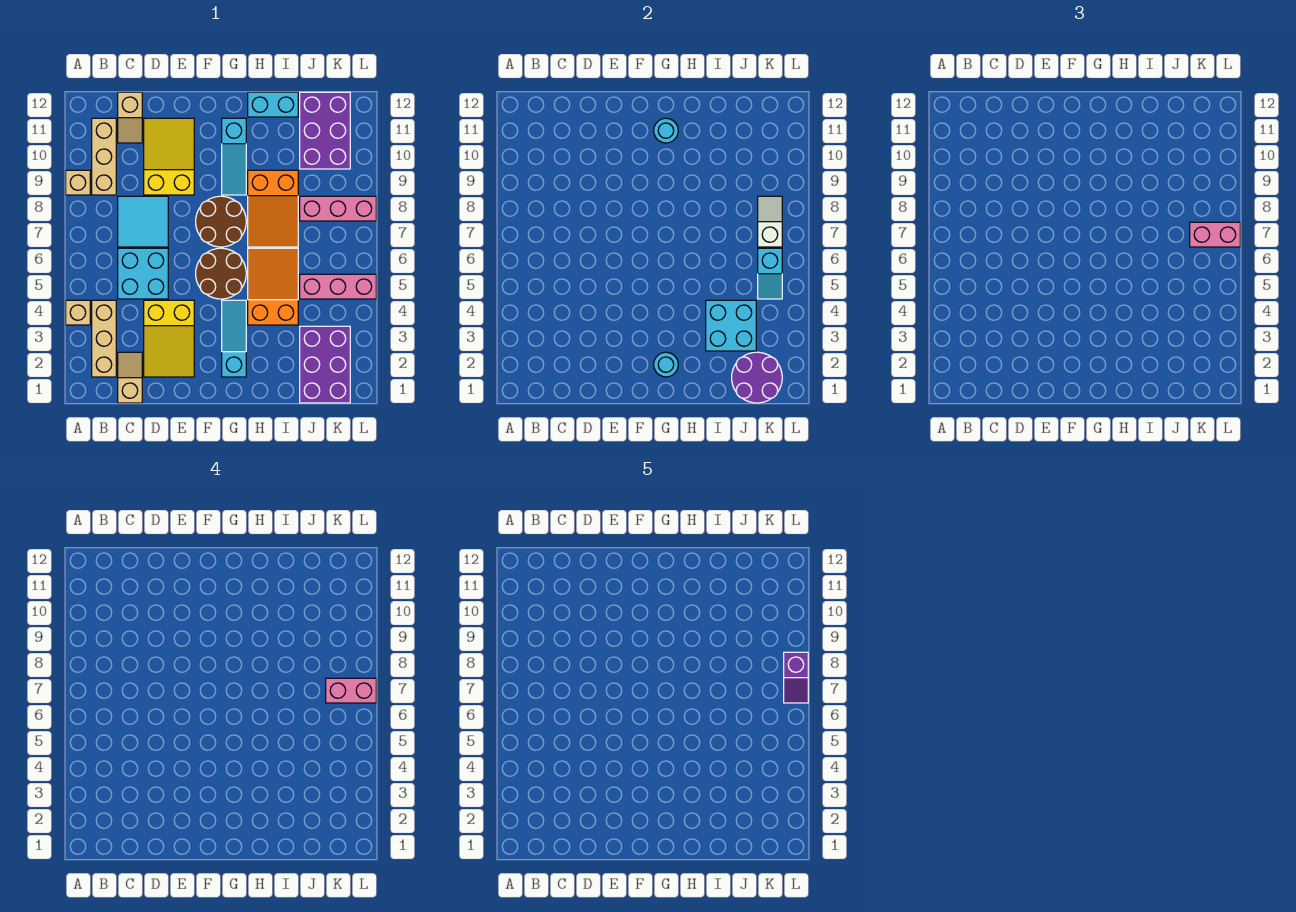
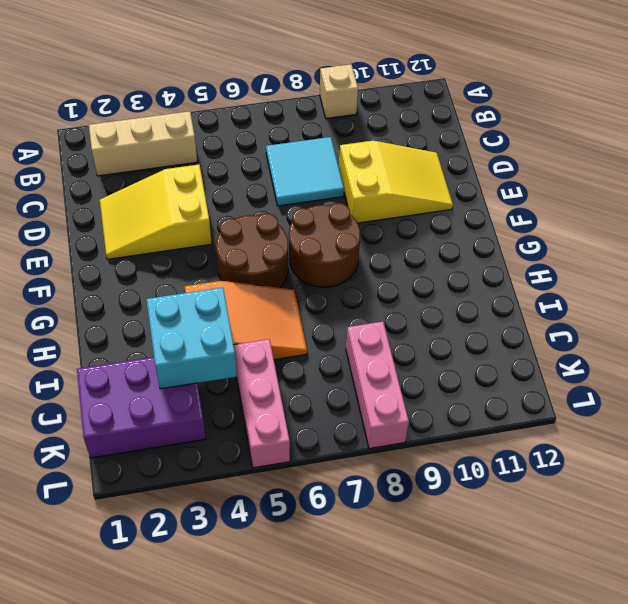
none -> tan 1x1 brick [66,300,90,325]
none -> tan 1x3 brick [92,118,116,195]
none -> tan 1x2 slope [118,352,142,403]
none -> cyan 2x2 brick [118,248,168,299]

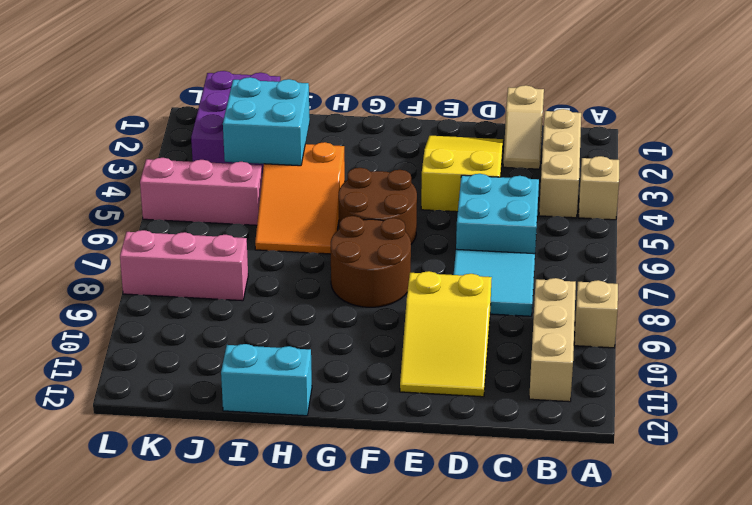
none -> tan 1x2 slope [118,92,142,143]
none -> cyan 1x3 slope [222,300,246,377]
none -> cyan 1x3 slope [222,118,246,195]
none -> orange 2x3 slope [248,170,298,247]

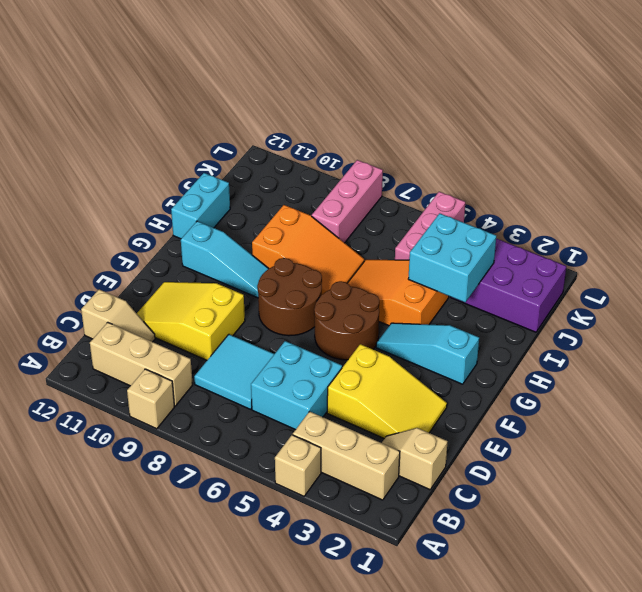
none -> purple 2x3 brick [300,92,350,169]
none -> cyan 1x1 round brick [654,352,678,377]
none -> cyan 1x1 round brick [654,118,678,143]
none -> purple 2x2 round brick [732,352,782,403]

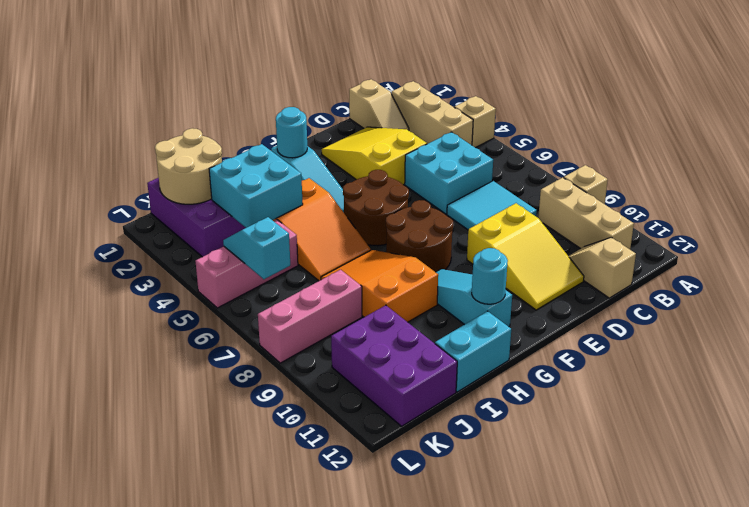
tan 2x2 round brick [155,128,222,204] -> purple 2x2 round brick [732,352,782,403]
none -> white 1x2 slope [758,196,782,247]
none -> pink 1x2 brick [1190,222,1240,247]
none -> pink 1x2 brick [326,678,376,703]
none -> purple 1x2 slope [784,652,808,703]

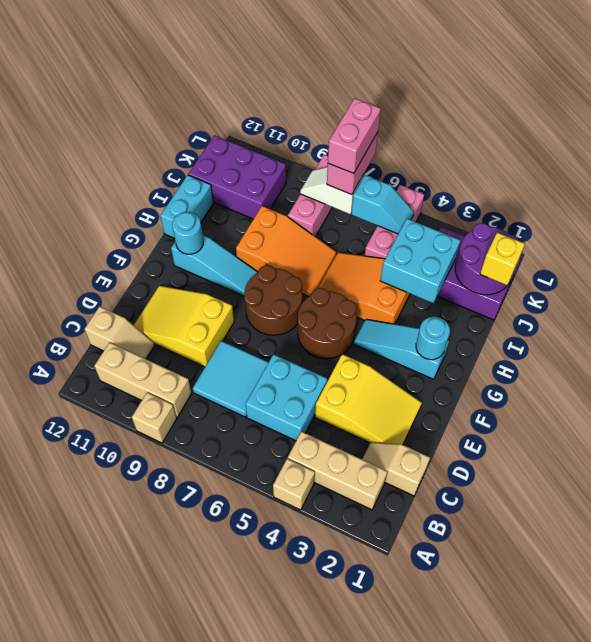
yellow 1x1 brick [480,233,525,285] -> none
none -> purple 1x2 slope [784,652,808,703]

